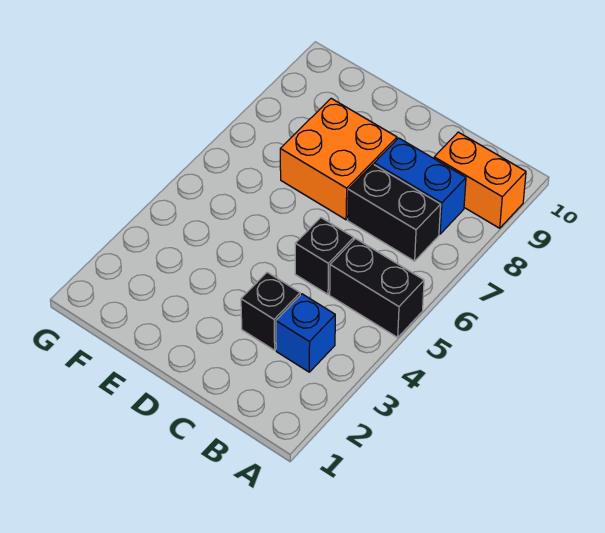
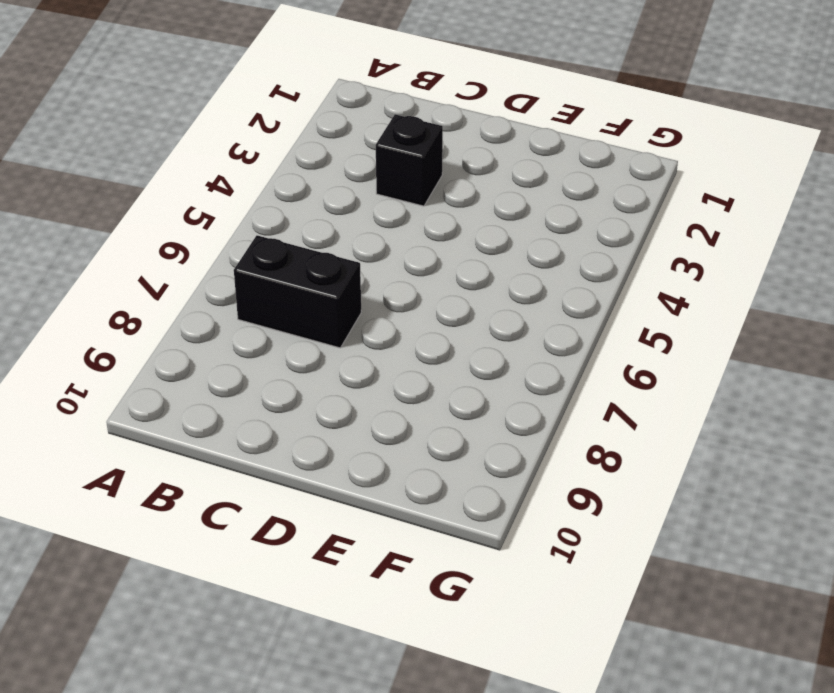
none -> black 1x2 brick [330,239,424,337]
none -> orange 1x2 brick [434,132,526,228]

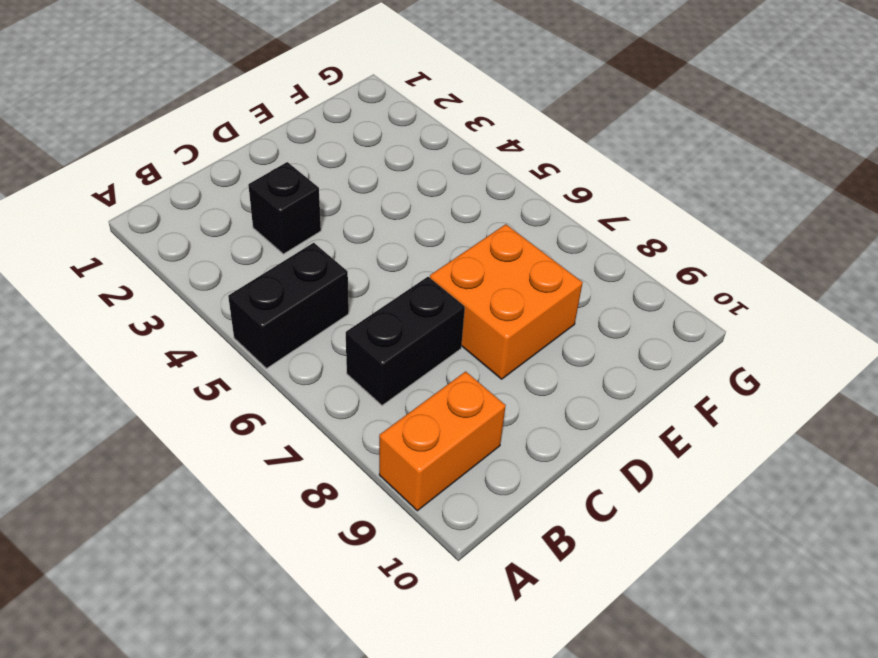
none -> blue 1x1 brick [276,294,335,372]
none -> blue 1x2 brick [374,138,466,234]

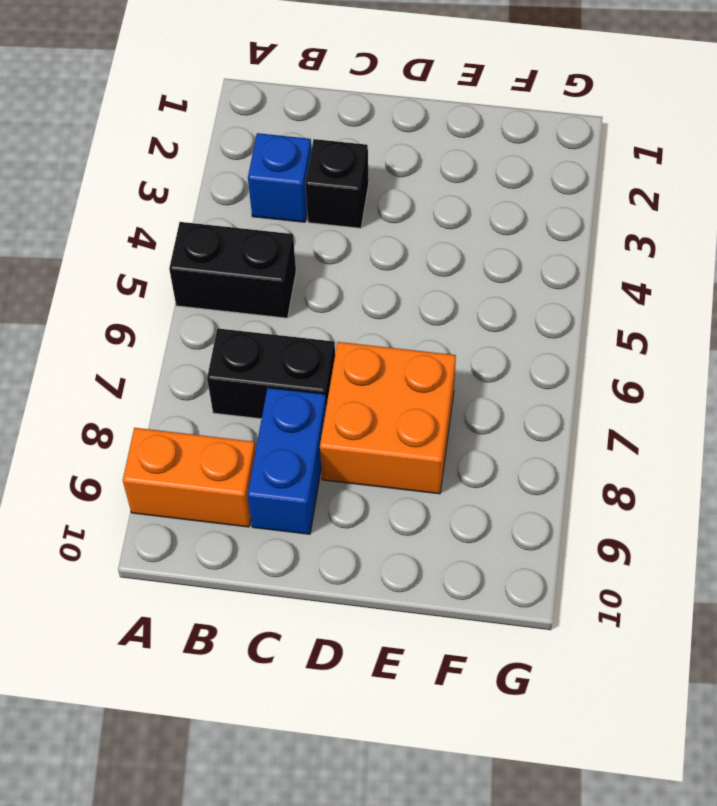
blue 1x2 brick [247,388,326,534] -> blue 1x2 brick turned to [374,138,466,234]
none -> black 1x1 brick [295,218,354,294]

